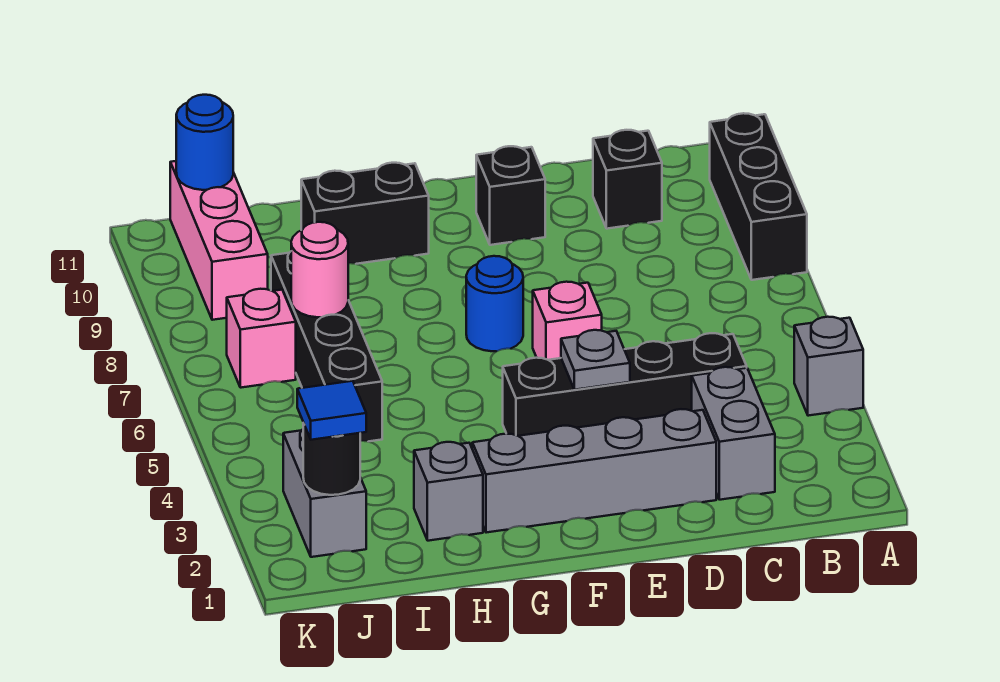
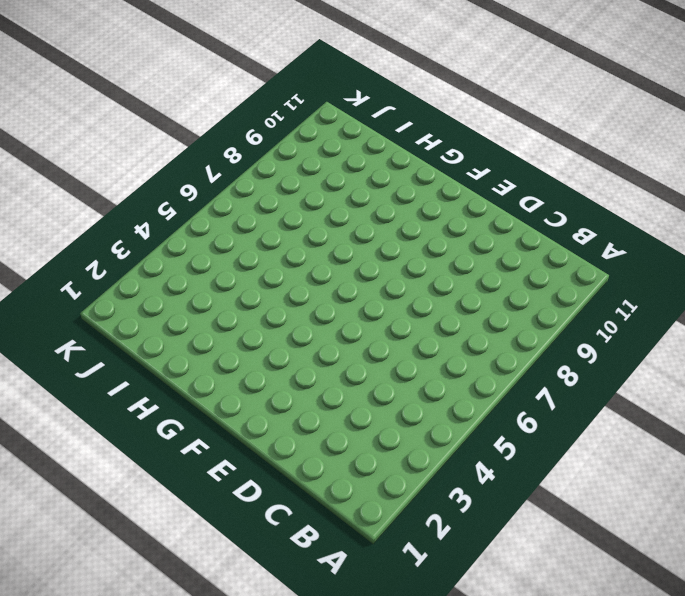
none -> grey 1x1 brick [794,317,863,416]
none -> black 1x3 brick [710,113,807,280]
none -> grey 1x2 brick [692,367,775,500]

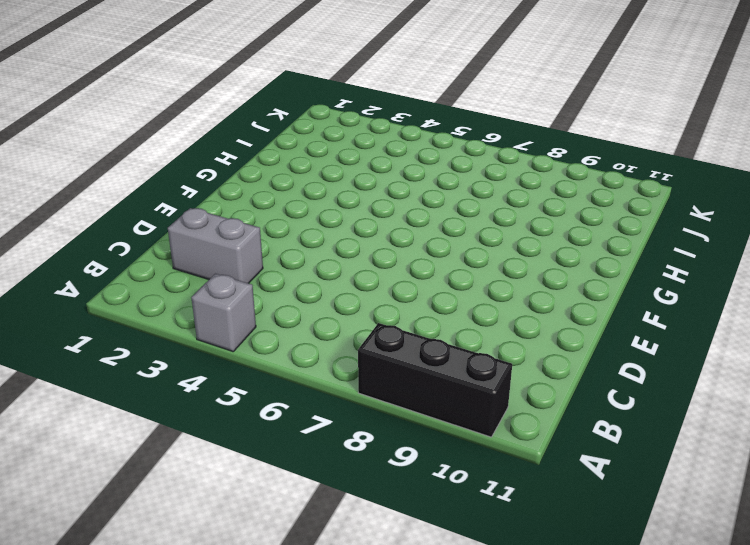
none -> black 1x4 brick [503,333,747,436]
none -> black 1x1 brick [593,130,662,229]
none -> grey 1x4 brick [472,409,716,533]

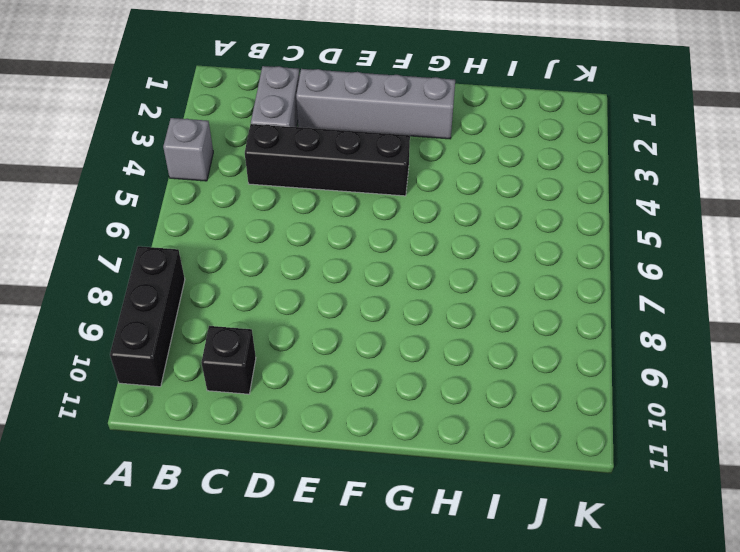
none -> pink 1x1 brick [533,282,602,360]
none -> black 1x1 brick [476,146,545,245]
none -> blue 1x1 round brick [466,256,523,351]

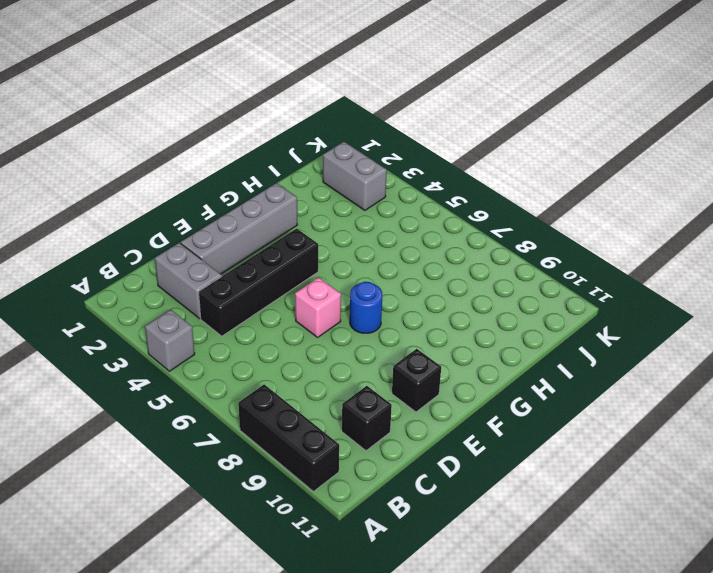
none -> black 1x2 brick [301,163,429,264]
none -> grey 1x1 brick [414,442,483,541]
none -> black 1x4 brick [271,252,382,442]

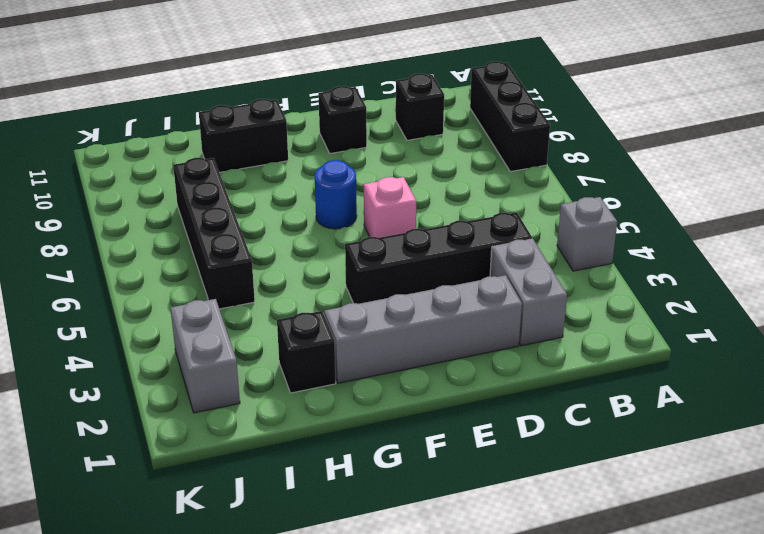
black 1x1 brick [277,311,336,393] -> grey 1x1 brick [414,442,483,541]
none -> pink 1x1 brick [227,289,296,388]
none -> pink 1x3 brick [170,161,268,320]
none -> grey 1x1 plate [561,330,630,390]

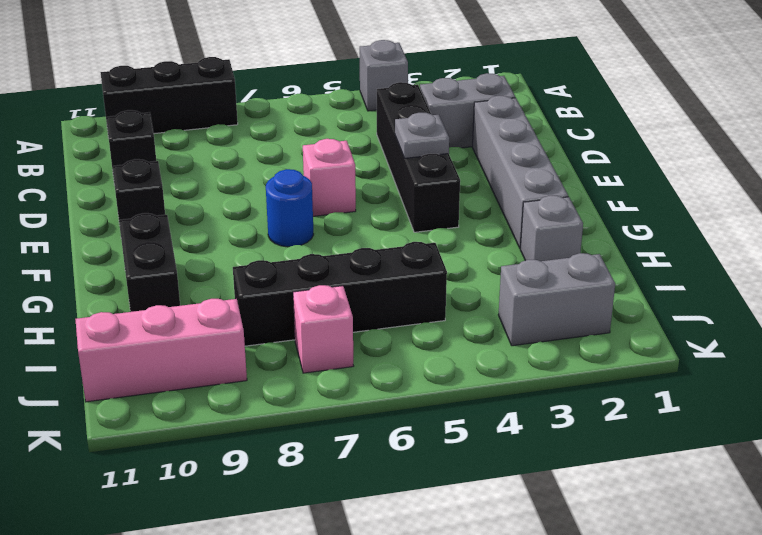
none -> pink 1x1 round brick [291,222,348,317]
none -> black 1x1 round brick [303,423,360,495]
none -> blue 1x1 round brick [176,95,233,190]

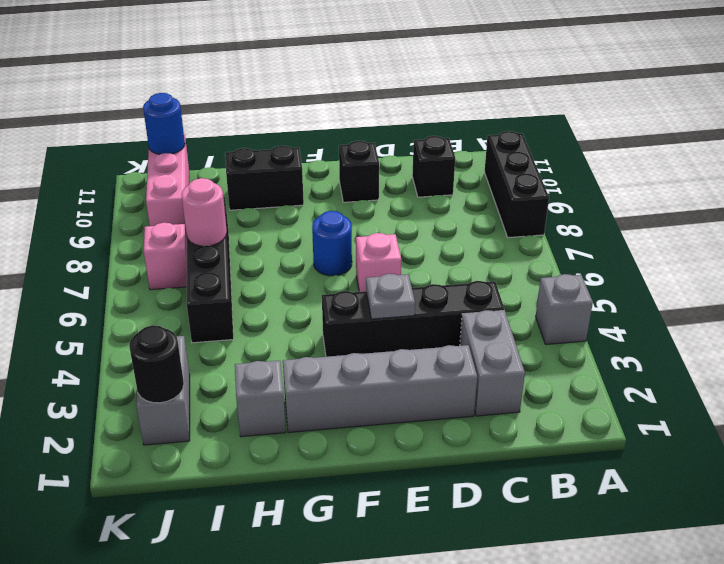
none -> blue 1x1 tile [297,381,366,440]

